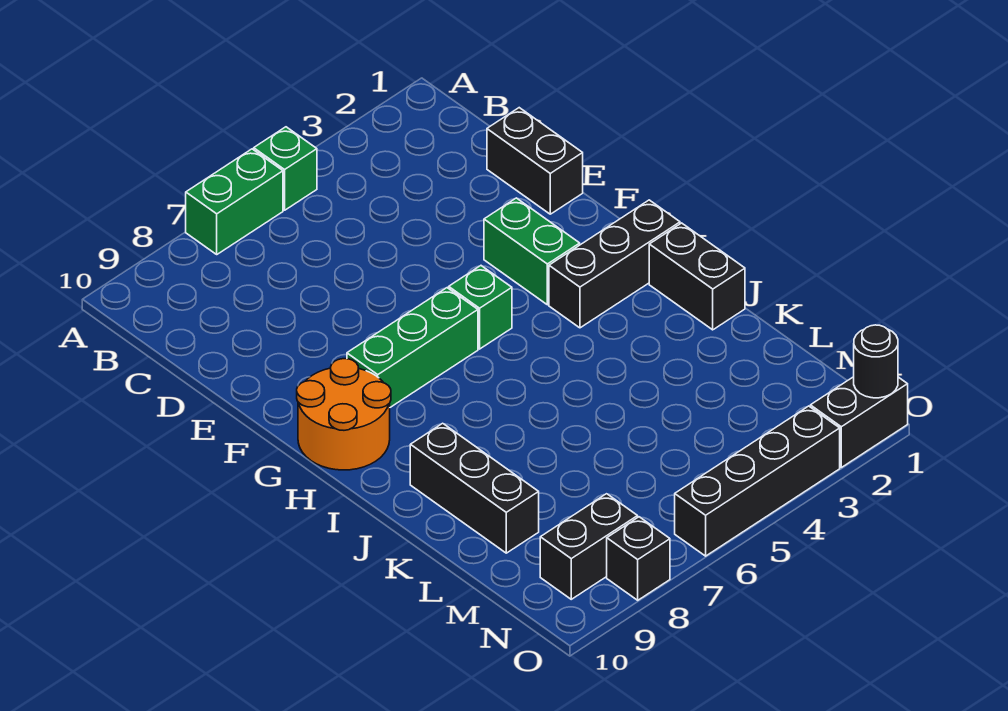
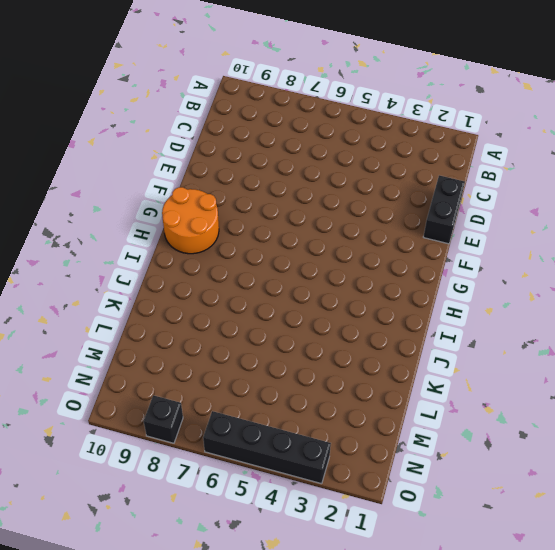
none -> green 1x1 brick [254,127,317,210]
none -> green 1x2 brick [186,149,283,254]
none -> green 1x2 brick [484,198,580,305]

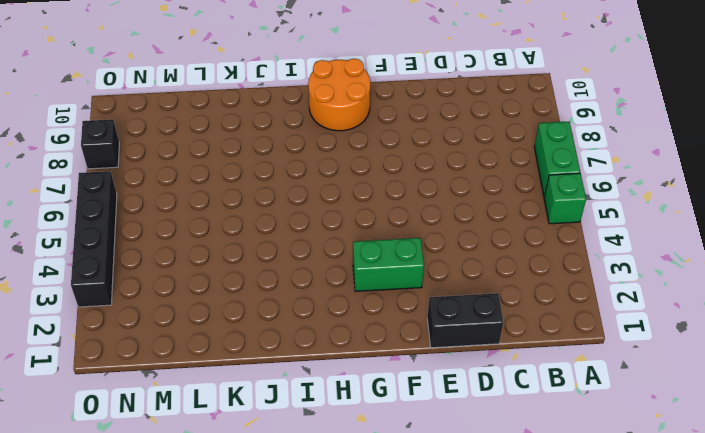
none -> green 1x1 brick [449,266,512,349]
none -> green 1x3 brick [347,288,478,407]
none -> black 1x3 brick [549,200,680,328]

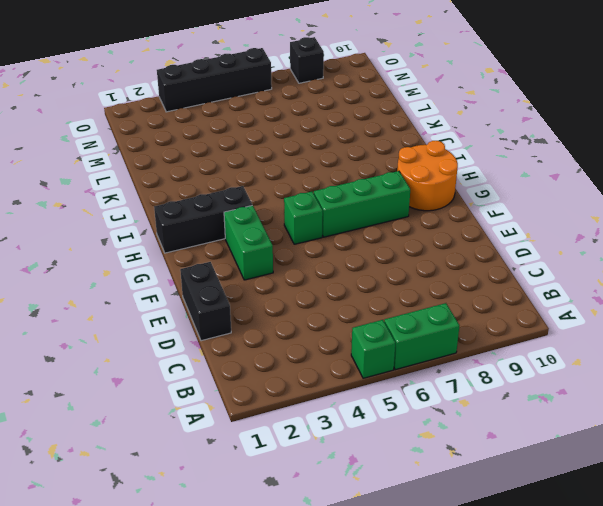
none -> black 1x2 brick [649,223,745,330]
none -> black 1x3 brick [410,423,539,553]
none -> black 1x2 brick [540,494,638,599]

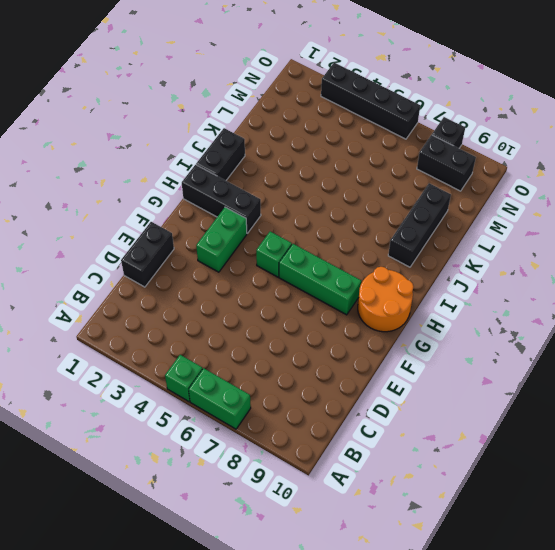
none -> black 1x2 brick [810,377,908,467]
none -> black 1x1 round brick [854,325,898,398]

